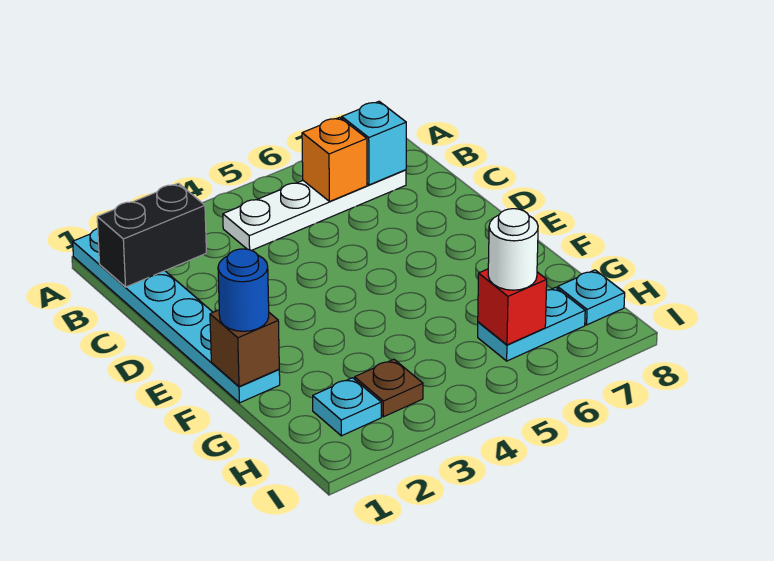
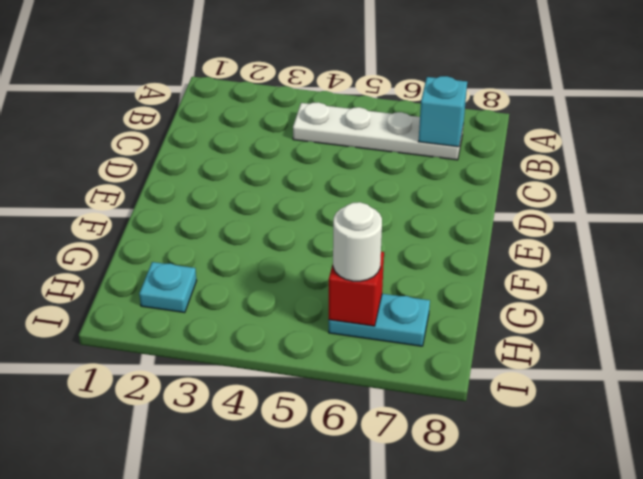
none -> cyan 1x6 plate [73,229,280,403]
none -> brown 1x1 plate [355,359,423,417]
none -> cyan 1x1 plate [558,270,625,325]

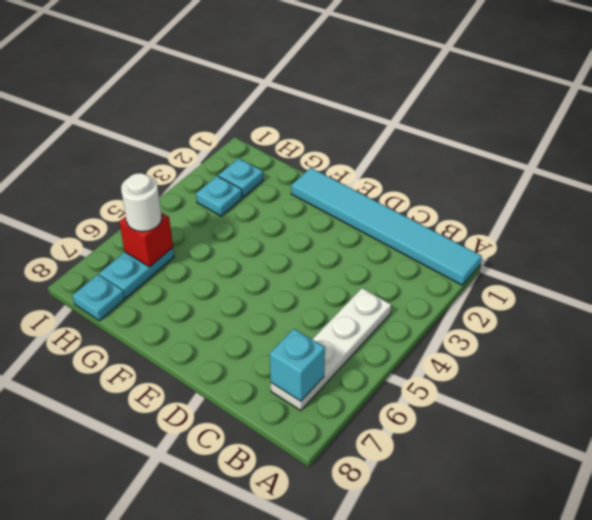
cyan 1x6 tile [291,168,482,285] -> cyan 1x6 plate [73,229,280,403]
cyan 1x1 plate [196,176,242,216] -> brown 1x1 plate [355,359,423,417]
none -> black 1x2 brick [97,183,206,287]
none -> orange 1x1 brick [302,117,367,202]
none -> brown 1x1 brick [210,310,279,387]

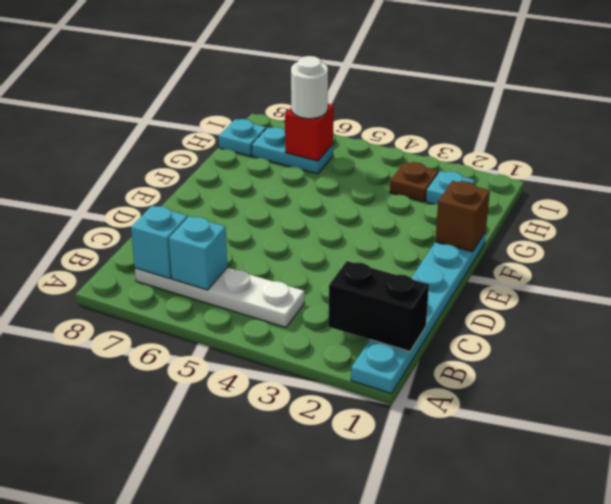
cyan 1x1 brick [169,216,227,290] -> orange 1x1 brick [302,117,367,202]
none -> blue 1x1 round brick [218,249,269,331]

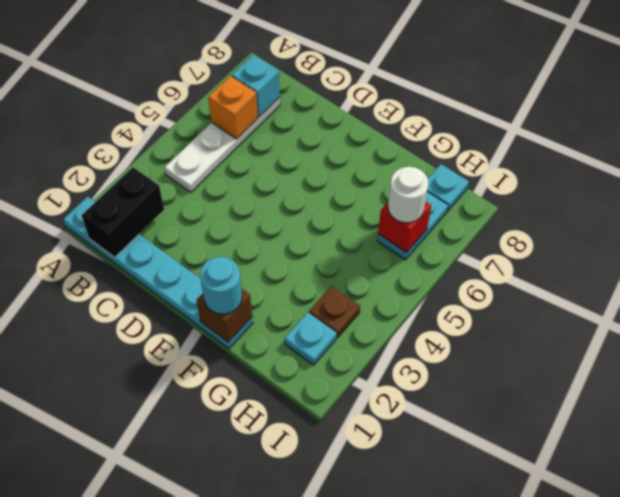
cyan 1x1 round brick [200,257,242,314] -> blue 1x1 round brick [218,249,269,331]

